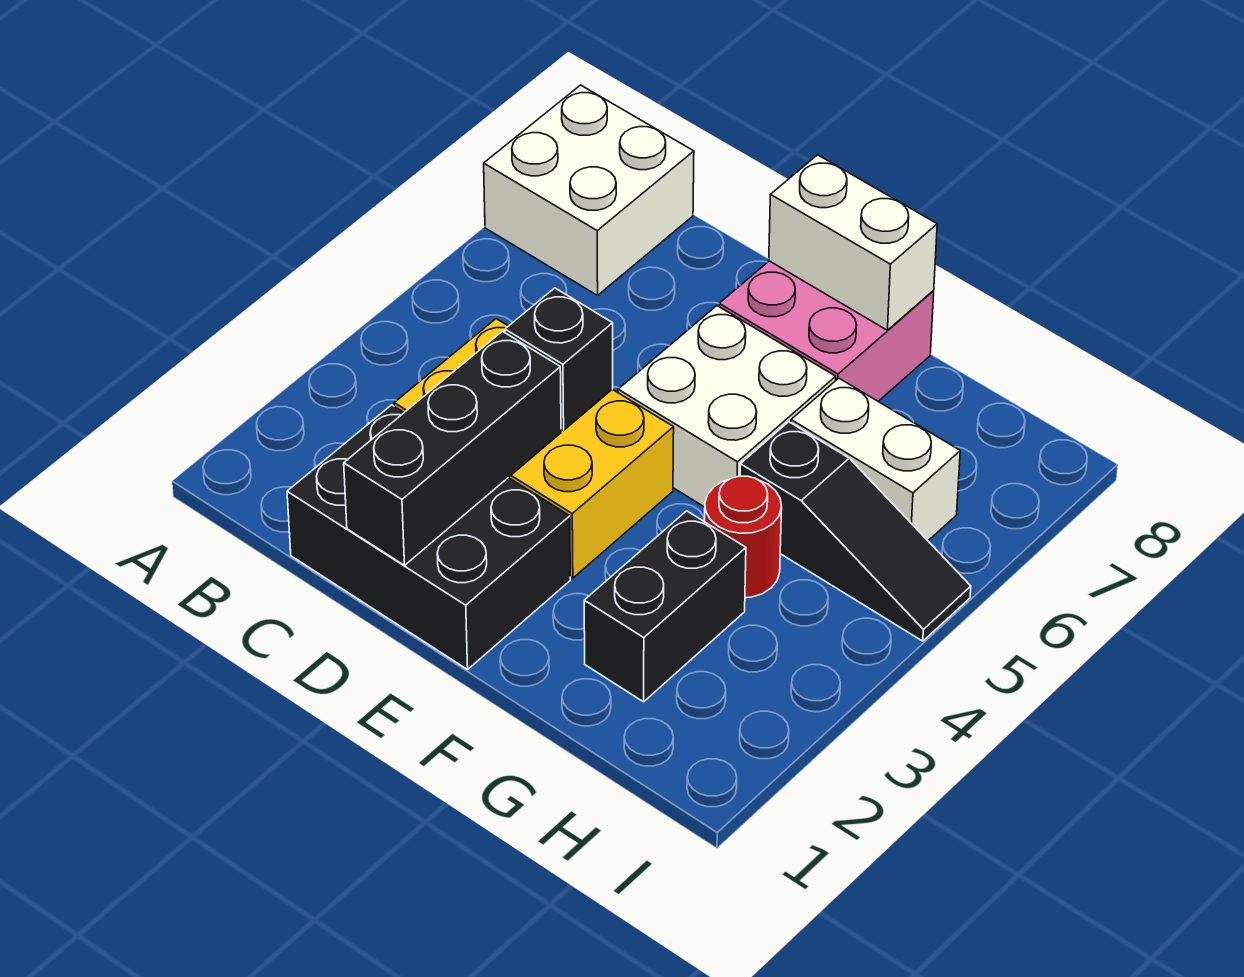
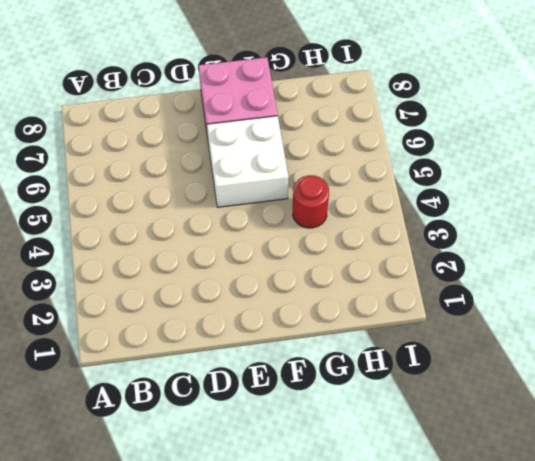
none -> white 2x2 brick [484,85,694,295]
none -> black 2x3 brick [287,405,570,669]
none -> yellow 2x3 brick [394,319,674,578]

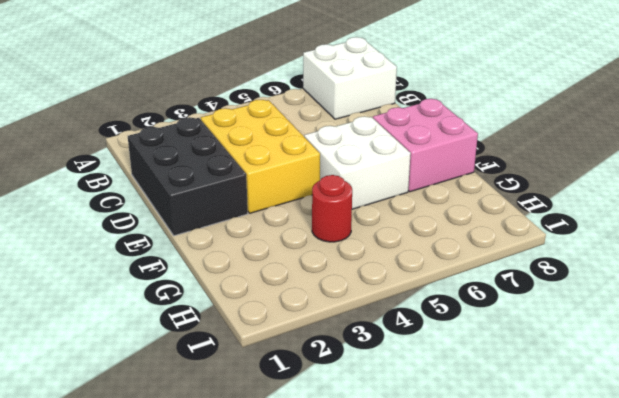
none -> black 1x2 brick [584,511,746,702]
none -> black 1x3 slope [740,422,971,641]
none -> white 1x2 brick [791,378,960,541]

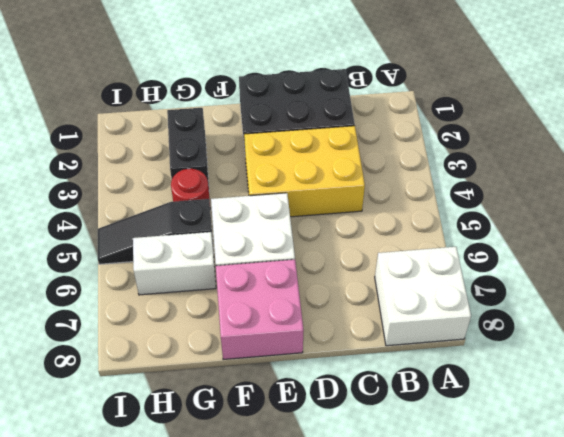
none -> black 1x3 brick [344,331,561,565]
none -> black 1x1 brick [505,288,613,430]
none -> white 1x2 brick [769,155,937,330]

